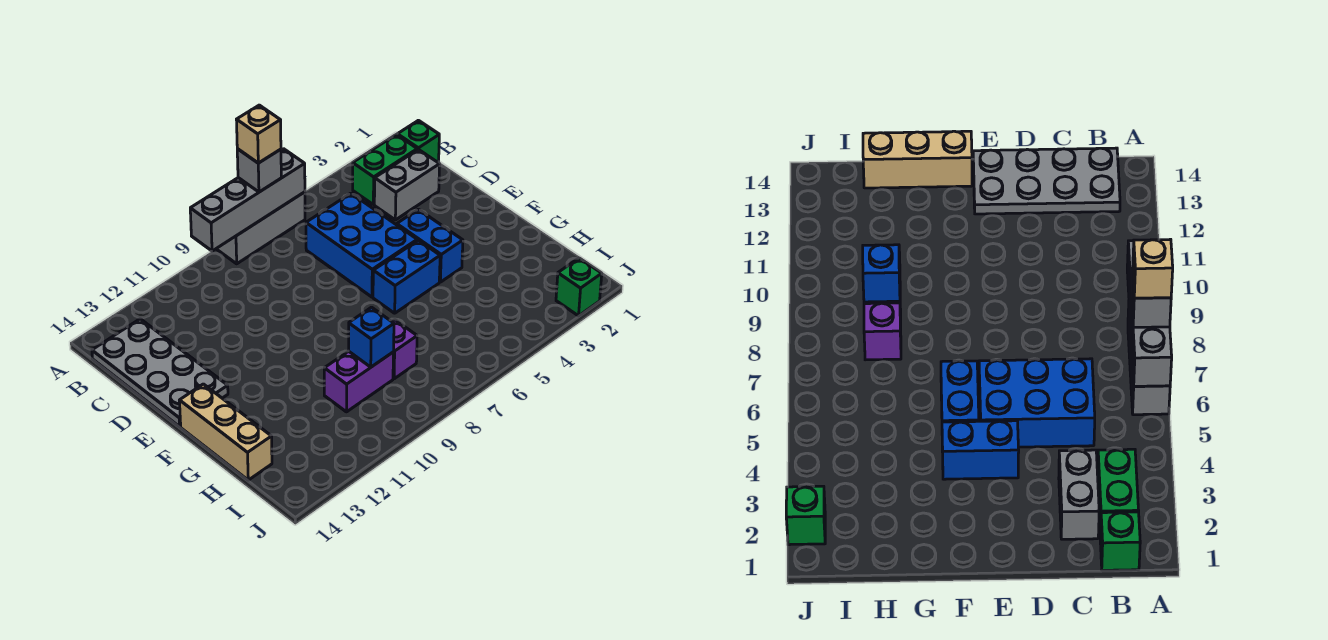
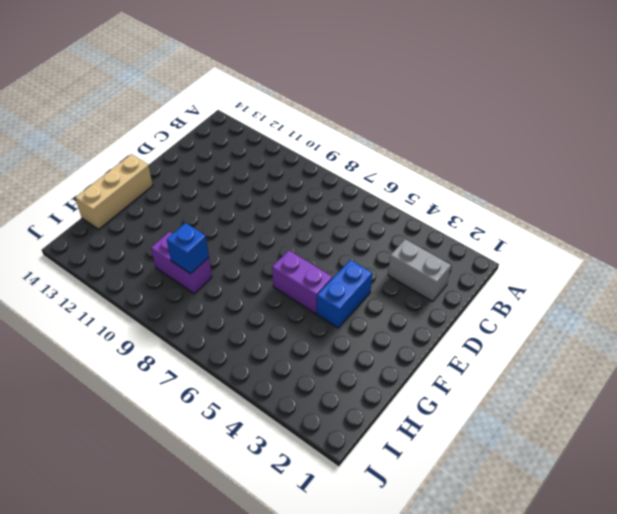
purple 1x2 brick [272,251,332,314] -> blue 1x2 brick [373,240,440,313]
none -> grey 1x3 brick [216,192,305,264]
none -> green 1x1 brick [397,120,439,162]
none -> green 1x2 brick [353,135,417,204]

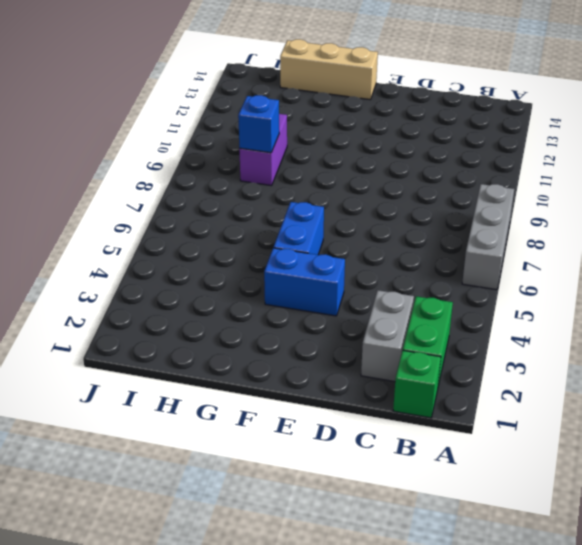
none -> grey 2x4 plate [92,319,228,427]
none -> blue 2x3 brick [306,193,417,297]
none -> purple 1x1 brick [392,320,417,379]

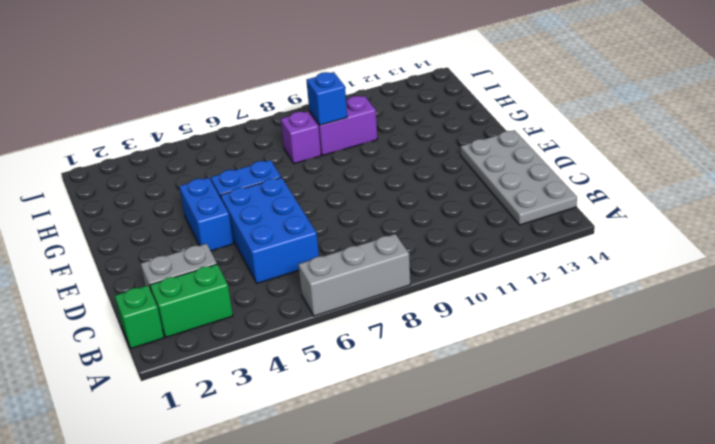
none -> tan 1x3 brick [179,384,272,480]
none -> green 1x1 brick [556,258,602,316]
none -> grey 1x4 brick [190,149,305,251]

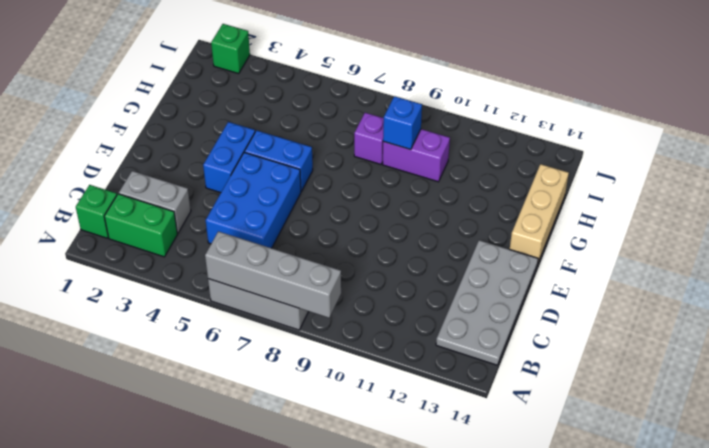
none -> grey 1x1 brick [237,149,281,192]
none -> tan 1x1 brick [236,105,281,163]

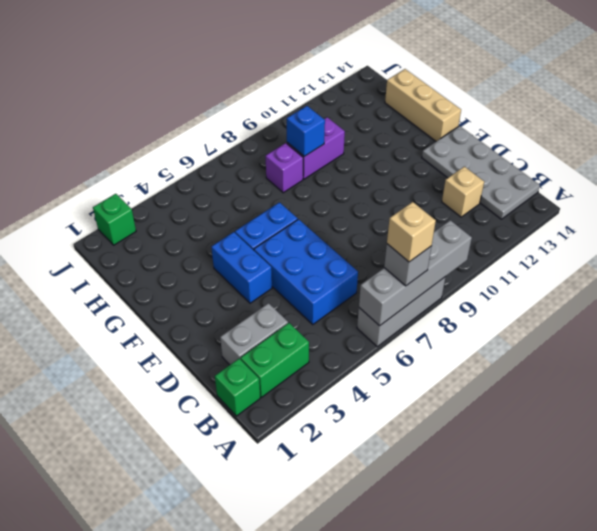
tan 1x1 brick [442,167,484,217] -> none

